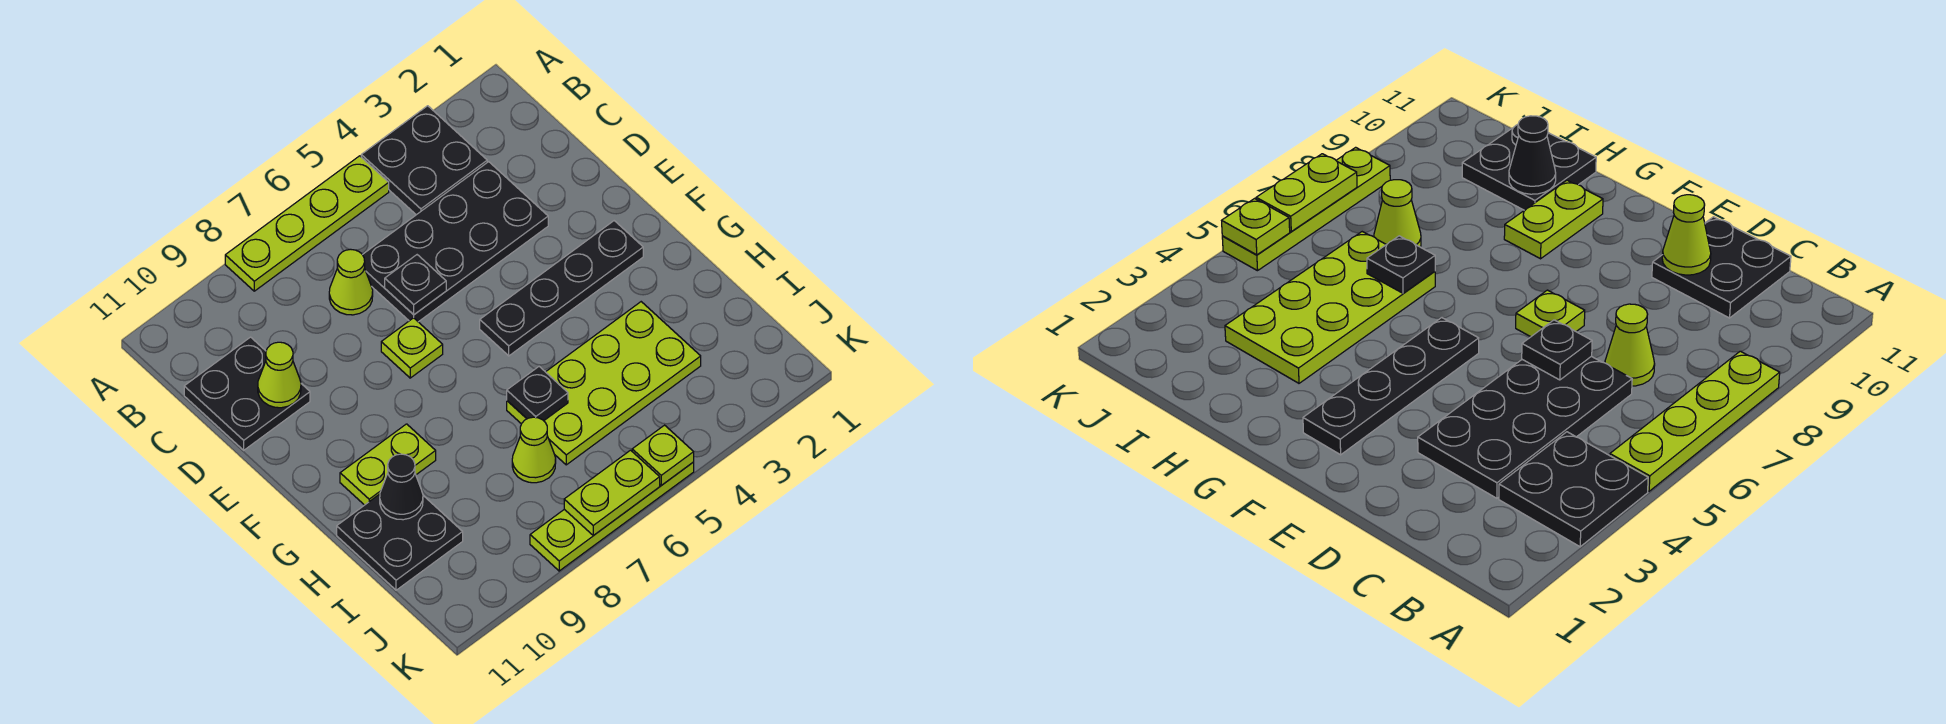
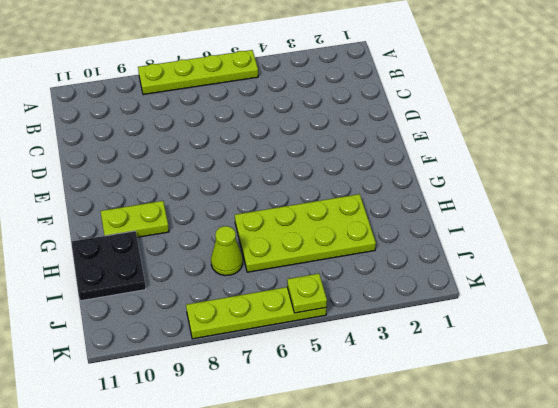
none -> black 2x2 plate [361,106,487,215]
none -> black 2x4 plate [363,162,548,322]
none -> lime 1x1 cone [329,249,373,315]

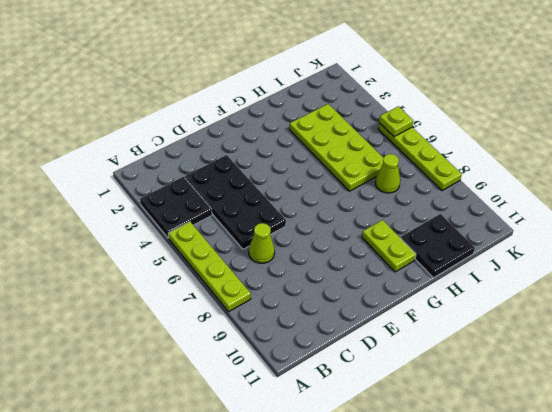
none -> black 2x2 plate [184,337,310,450]
none -> lime 1x1 plate [381,318,443,378]
none -> black 1x4 plate [480,221,643,356]

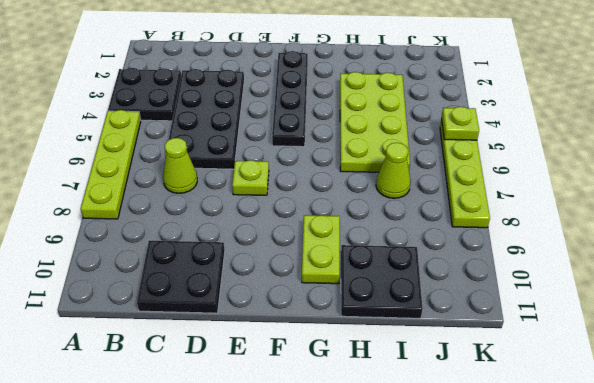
none -> black 1x1 plate [385,255,446,315]
none -> lime 1x1 cone [258,342,301,408]
none -> black 1x1 plate [507,367,568,421]

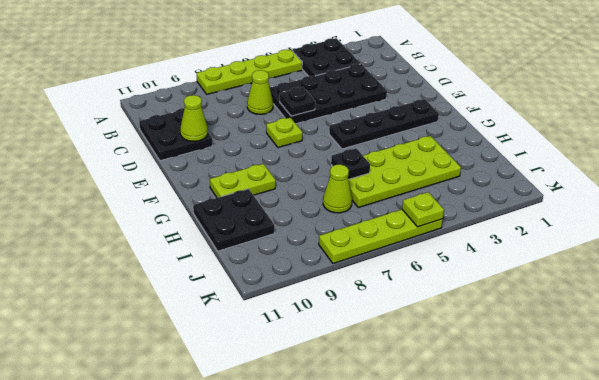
none -> black 1x1 cone [380,454,423,520]
none -> lime 1x2 plate [564,450,660,536]

